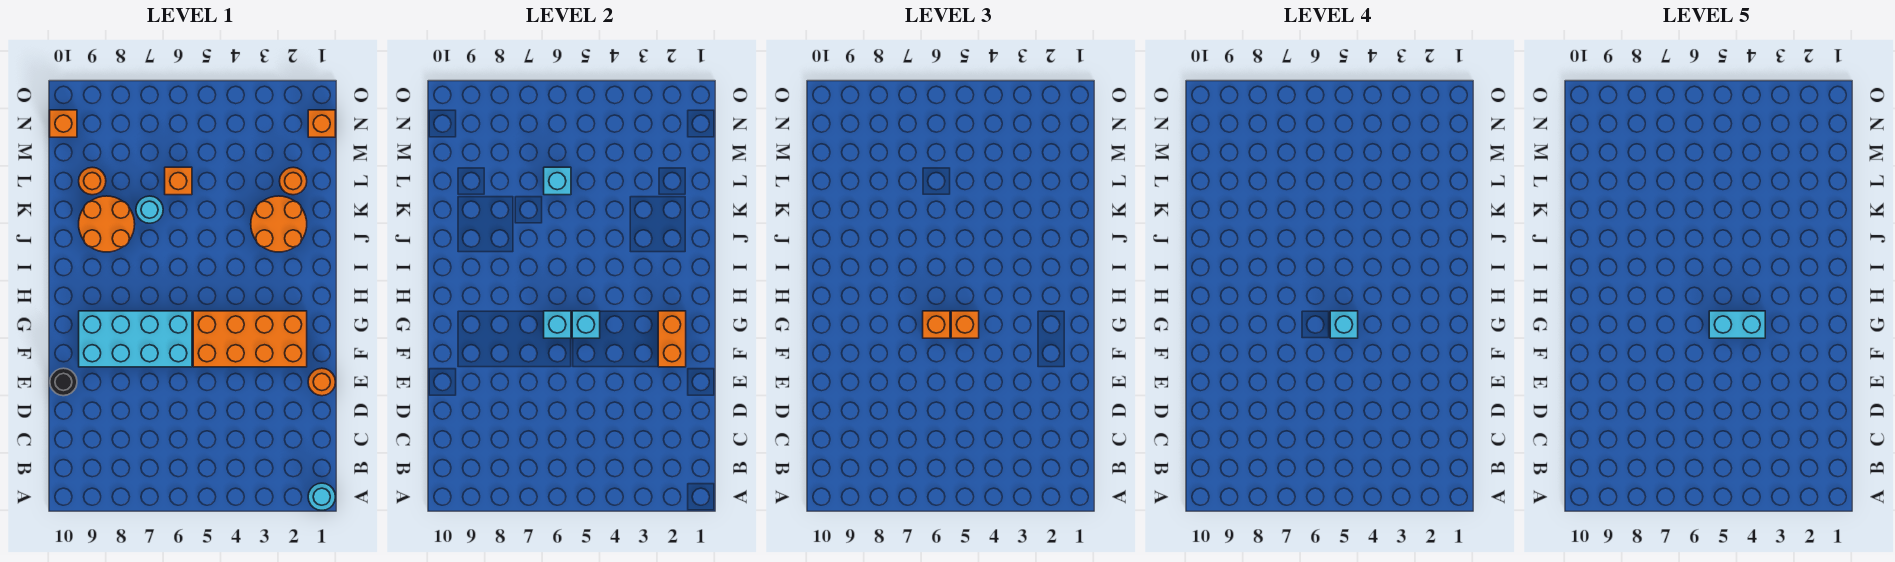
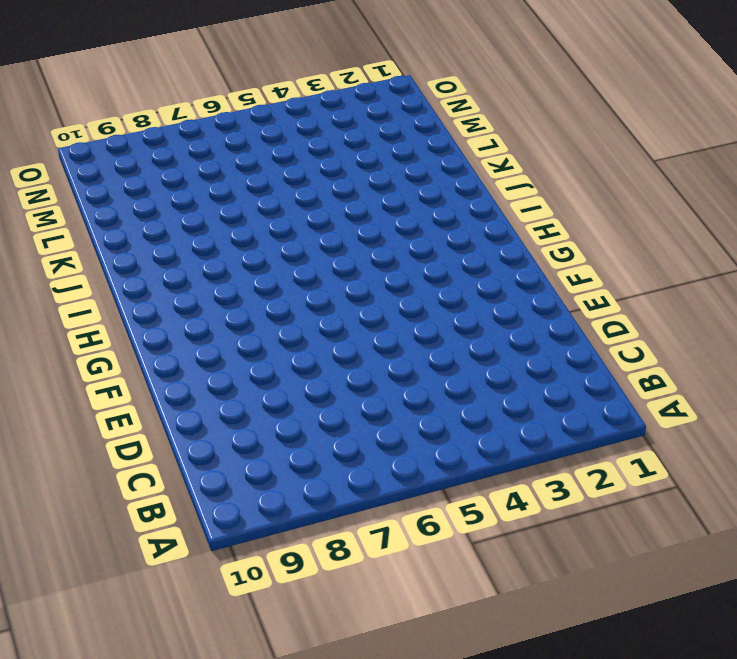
none -> cyan 1x1 round brick [308,483,335,510]
none -> orange 1x1 round brick [308,368,335,396]
none -> black 1x1 round brick [50,368,77,396]

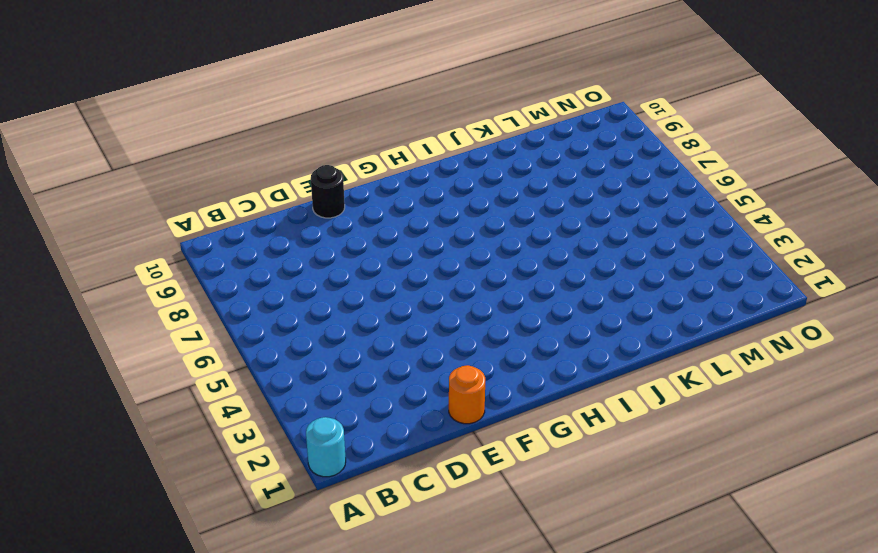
none -> orange 2x4 brick [193,311,307,367]
none -> cyan 2x4 brick [79,311,192,367]
none -> orange 2x2 round brick [251,196,307,252]

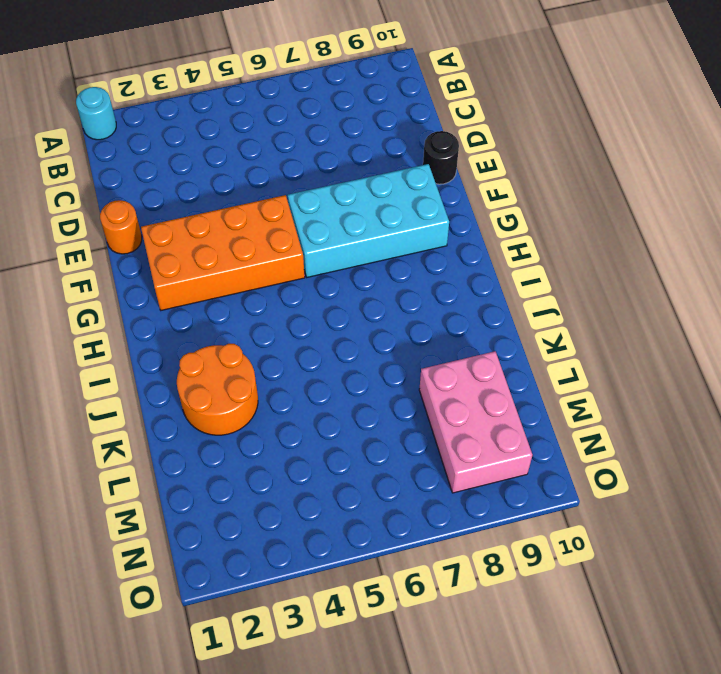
pink 2x3 brick [419,351,532,493] -> orange 1x1 round brick [79,167,106,195]
none -> orange 2x2 round brick [79,196,135,252]
none -> cyan 1x1 round brick [136,196,163,223]
none -> orange 1x1 round brick [280,167,307,195]

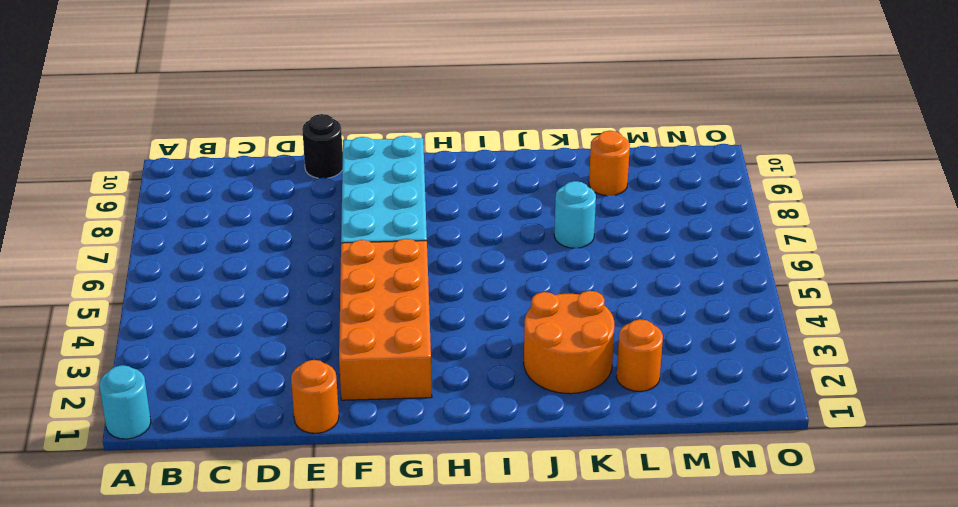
none -> orange 2x2 round brick [79,196,135,252]
none -> orange 1x1 brick [165,167,192,195]
none -> orange 1x1 brick [308,110,335,137]

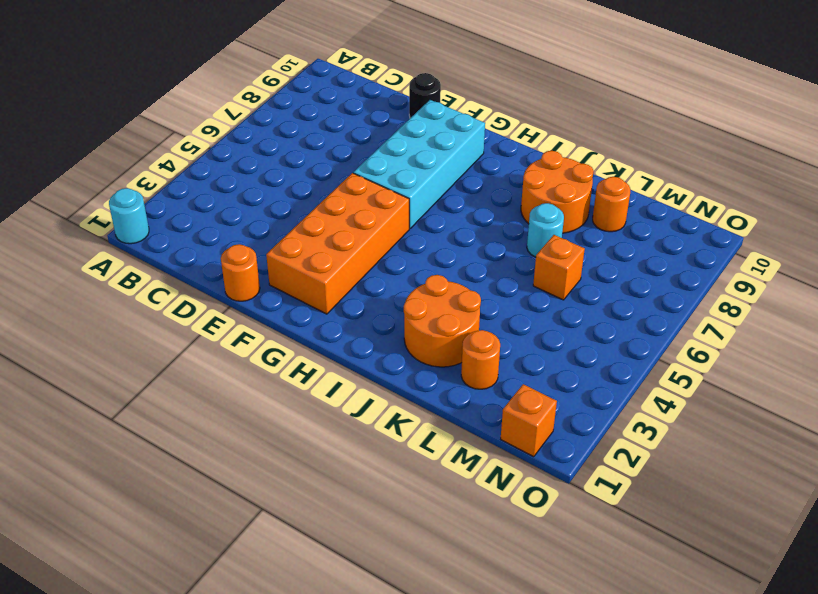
none -> orange 1x1 brick [50,110,77,137]
none -> orange 1x2 brick [658,311,686,367]
none -> cyan 1x1 brick [572,311,600,338]

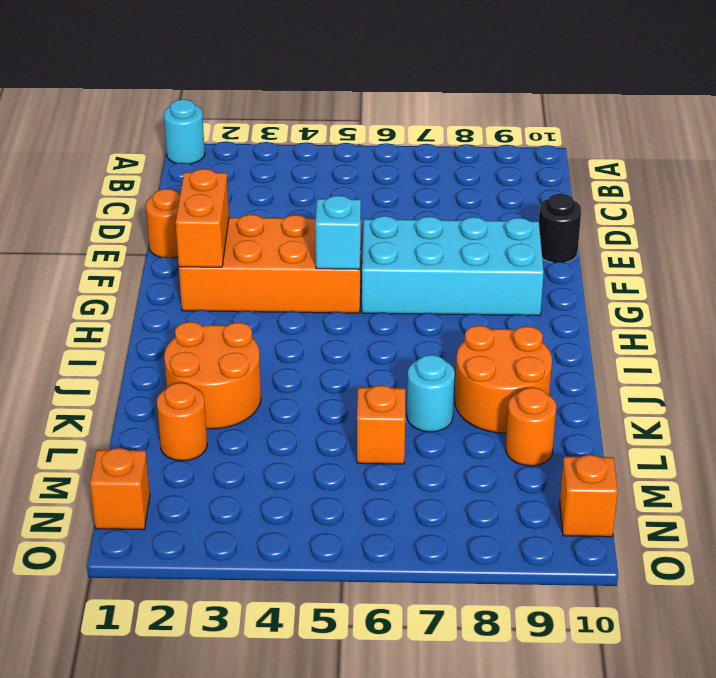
none -> cyan 1x1 brick [544,311,571,338]
none -> cyan 1x1 brick [544,167,571,195]
none -> orange 1x1 brick [951,311,979,338]

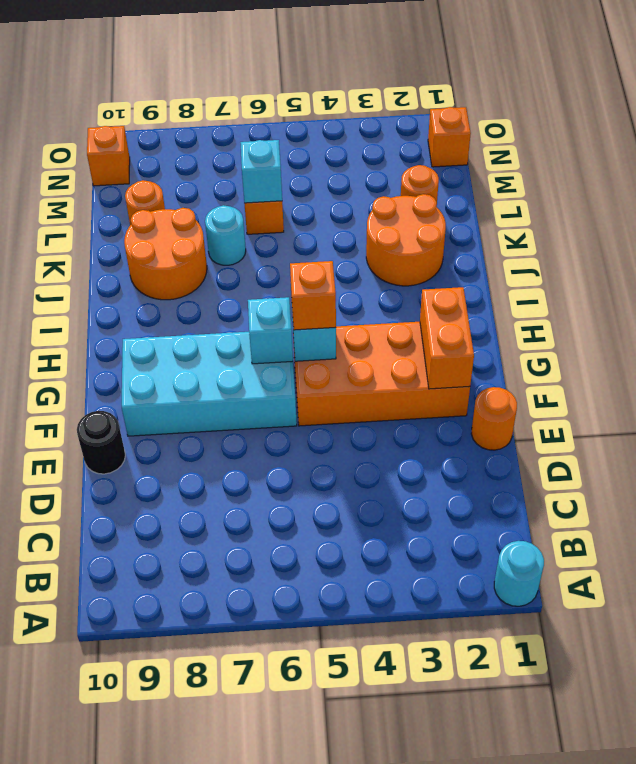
none -> orange 1x1 brick [923,311,950,338]
none -> cyan 1x1 brick [1330,311,1358,338]
none -> cyan 1x2 brick [1709,311,1765,338]

